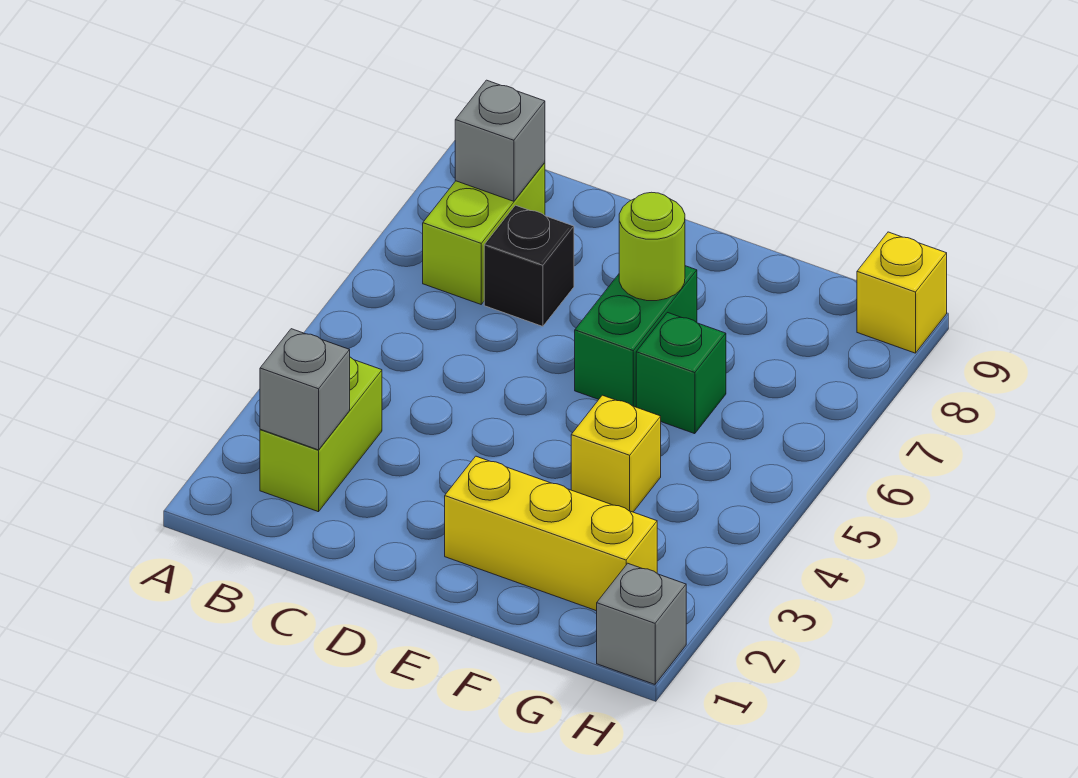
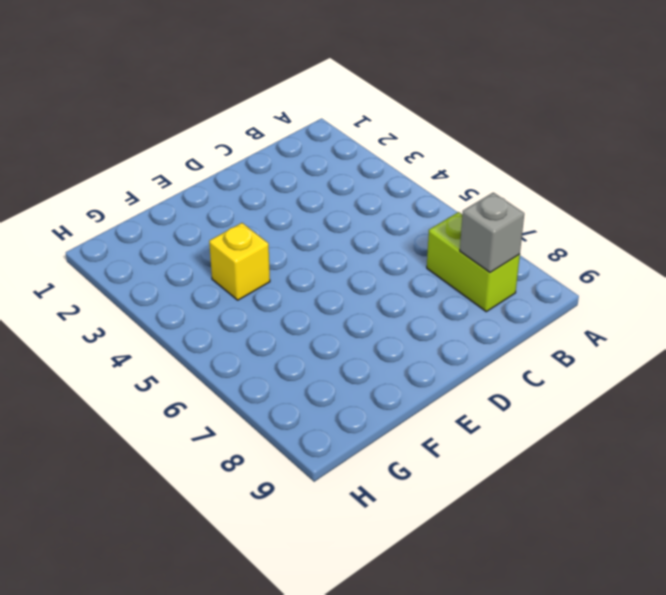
none -> lime 1x2 brick [260,357,382,512]
none -> black 1x1 brick [484,205,574,326]
none -> yellow 1x3 brick [445,456,657,611]

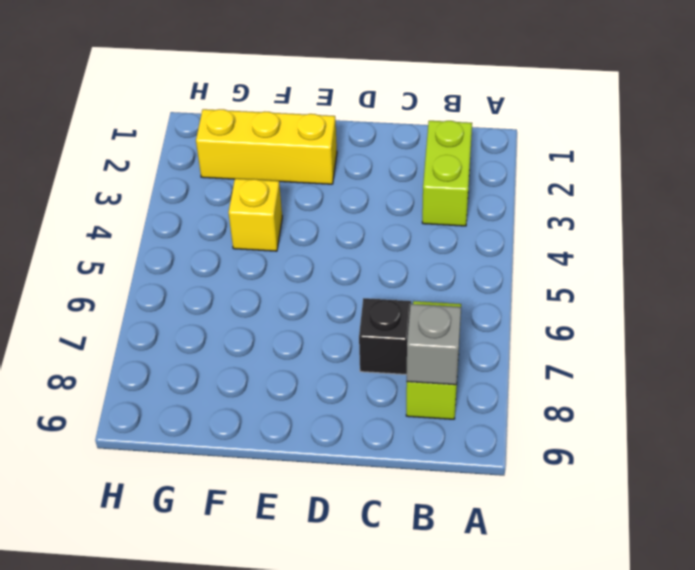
none -> green 1x2 brick [575,266,697,407]
none -> green 1x1 brick [636,313,726,434]
none -> grey 1x1 brick [597,563,686,684]

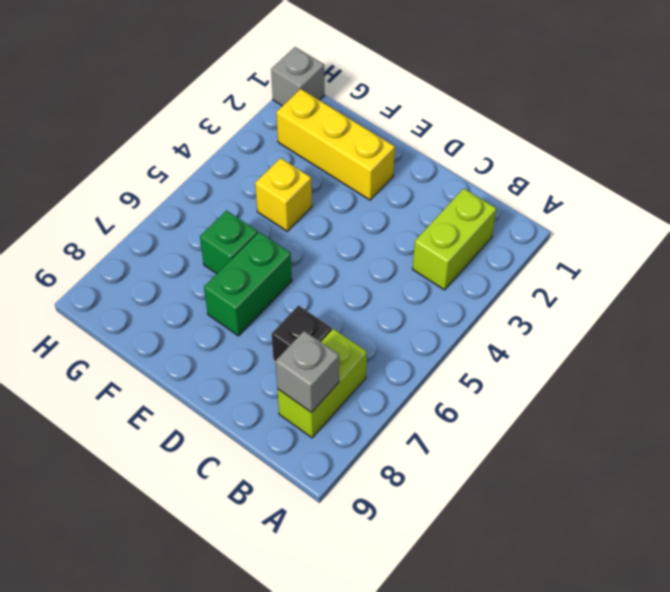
none -> yellow 1x1 brick [857,232,947,353]
none -> grey 1x1 brick [260,329,350,450]
none -> lime 1x1 round brick [619,192,685,301]

